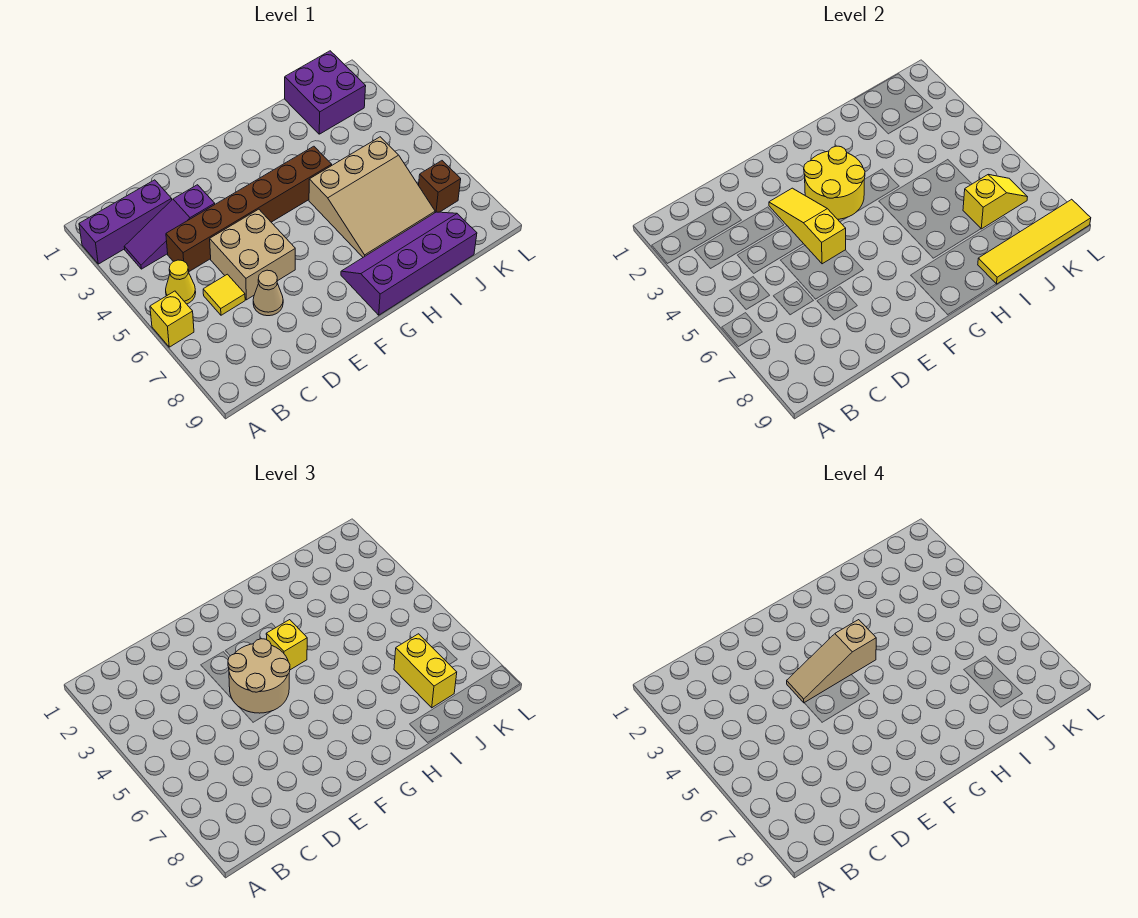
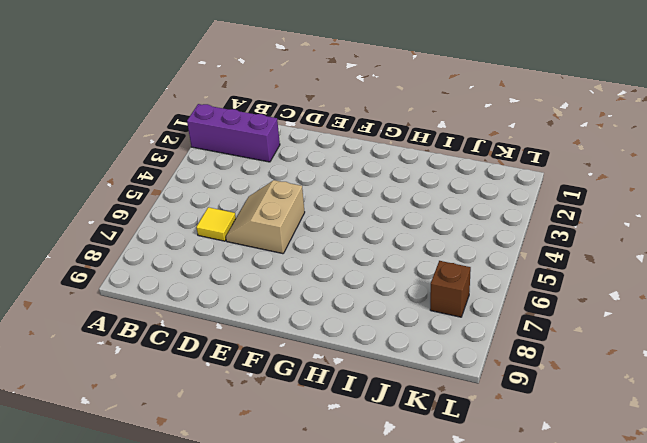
tan 2x2 slope [226,180,305,254] -> tan 2x2 brick [210,209,295,300]
none -> yellow 1x1 brick [150,291,194,347]
none -> purple 1x3 slope [124,185,215,269]
none -> yellow 1x1 cone [166,260,196,304]

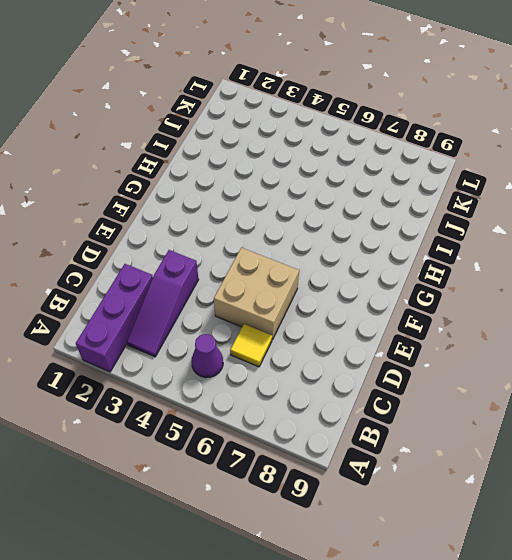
purple 1x1 cone [192,334,223,378] -> yellow 1x1 cone [166,260,196,304]
none -> yellow 1x1 brick [150,291,194,347]
none -> brown 1x6 brick [166,146,332,272]
none -> tan 1x1 cone [253,270,283,316]

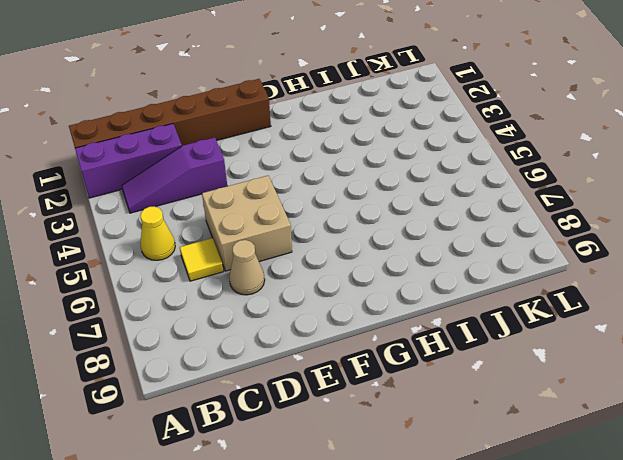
brown 1x6 brick [69,79,271,148] -> brown 1x6 brick moved to [166,146,332,272]
none -> yellow 1x1 brick [150,291,194,347]
none -> purple 2x4 slope [341,212,477,315]
none -> tan 3x3 slope [309,137,435,257]

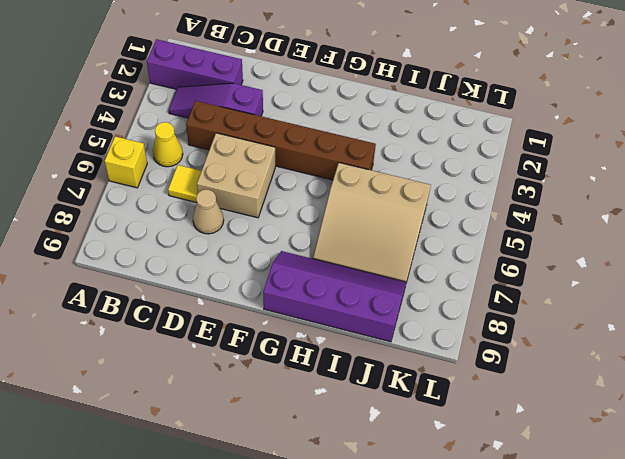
none -> purple 2x2 brick [285,51,366,134]
none -> brown 1x1 brick [419,161,461,213]
none -> yellow 1x3 slope [769,188,846,264]

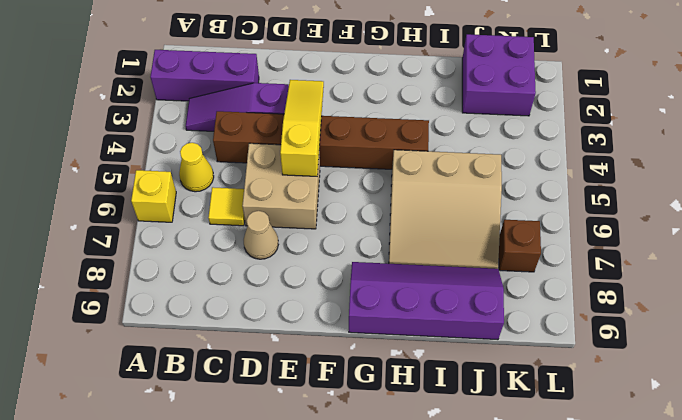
none -> yellow 2x2 round brick [804,146,865,219]
none -> yellow 1x4 tile [978,199,1091,284]
none -> yellow 1x2 slope [963,174,1027,229]

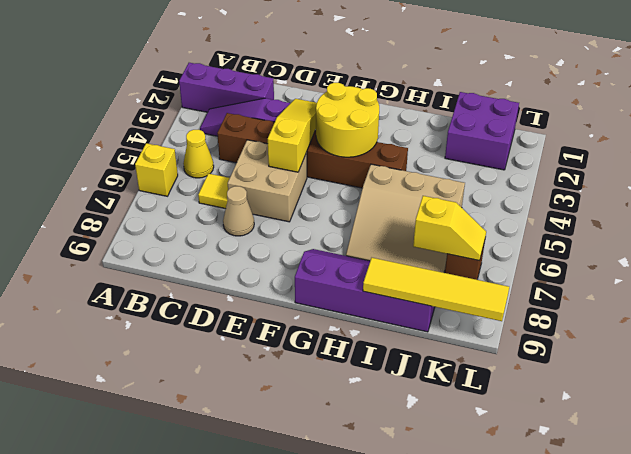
none -> tan 2x2 round brick [228,639,290,713]
none -> yellow 1x1 brick [266,620,307,670]
none -> yellow 1x2 brick [394,634,457,708]

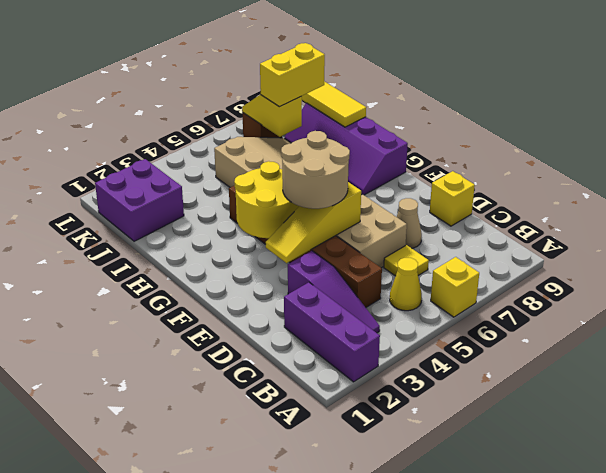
yellow 1x1 brick [430,171,475,226] -> yellow 1x1 brick moved to [266,620,307,670]
none -> tan 1x3 slope [787,620,876,703]

